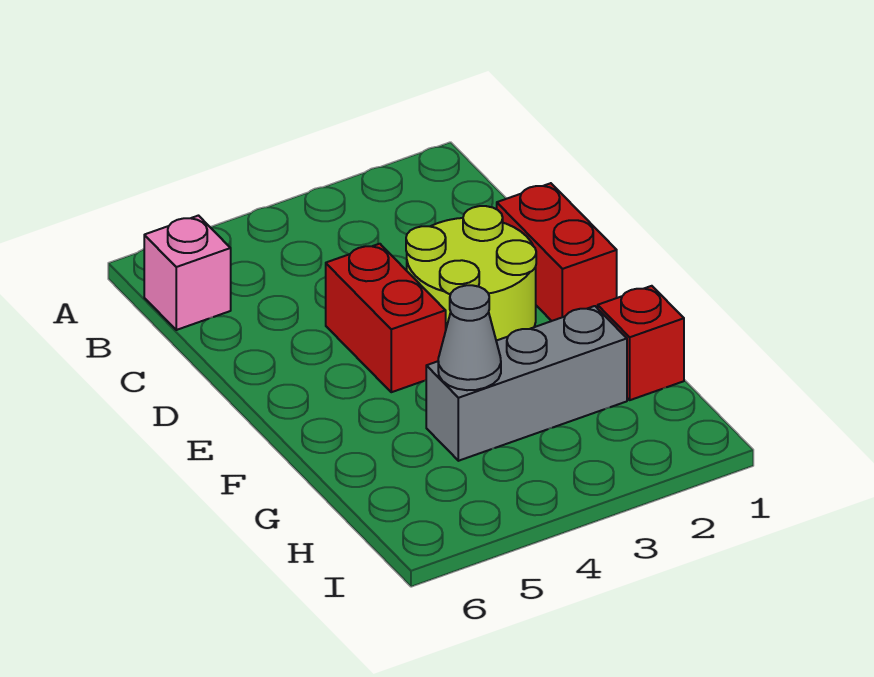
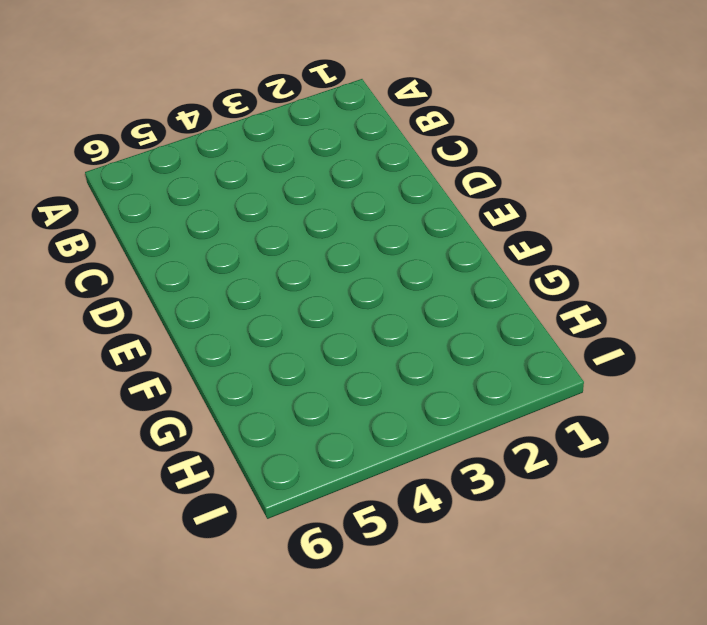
none -> pink 1x1 brick [144,216,231,330]
none -> red 1x2 brick [497,183,617,321]

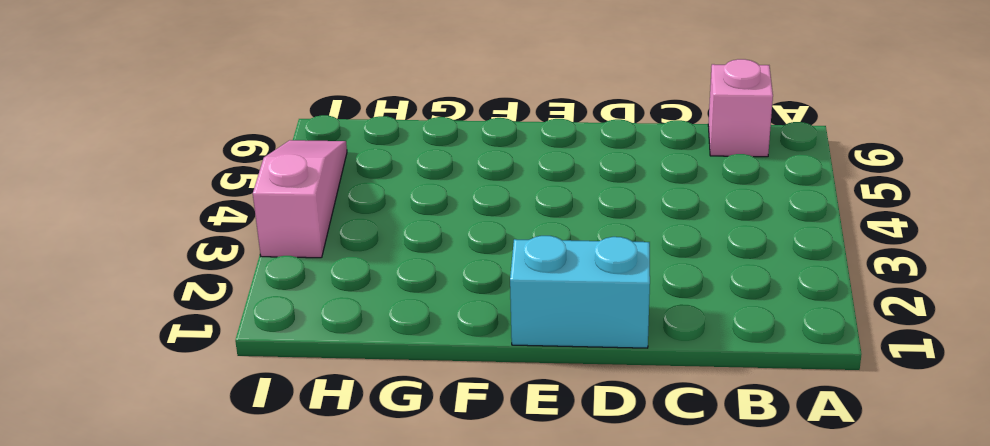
cyan 1x2 brick [510,236,650,348] -> red 1x2 brick [497,183,617,321]
pink 1x3 slope [253,140,347,258] -> none
none -> lime 2x2 round brick [406,206,536,341]
none -> red 1x2 brick [326,244,446,392]

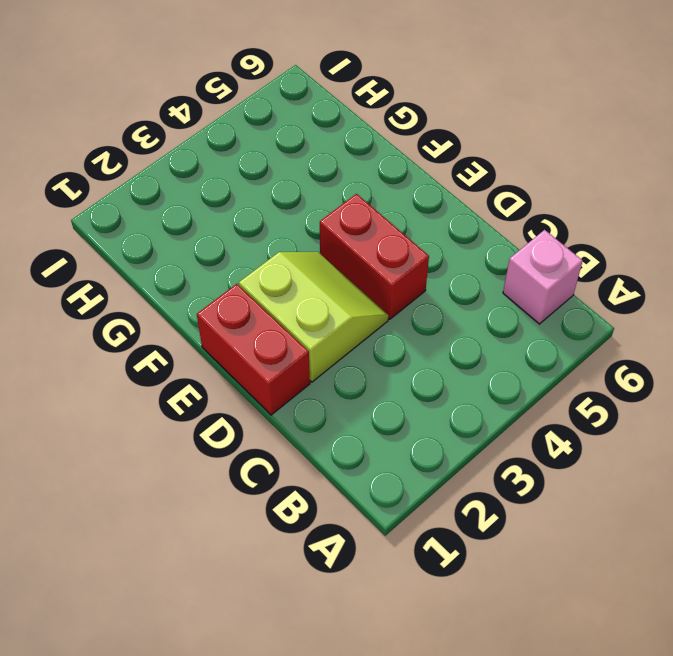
lime 2x2 slope [239,252,388,382] -> lime 2x2 round brick [406,206,536,341]
none -> red 1x1 brick [598,286,684,400]
none -> grey 1x3 brick [426,306,627,461]

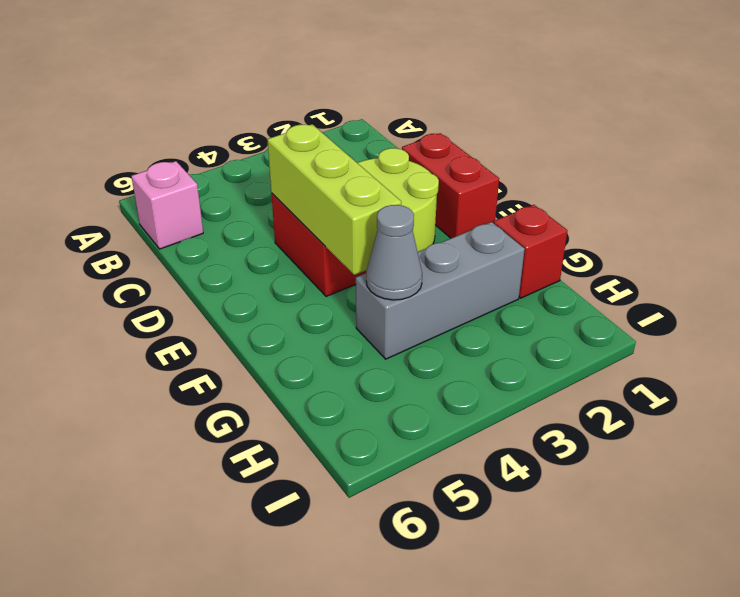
lime 1x3 brick [267,124,401,275] -> none

